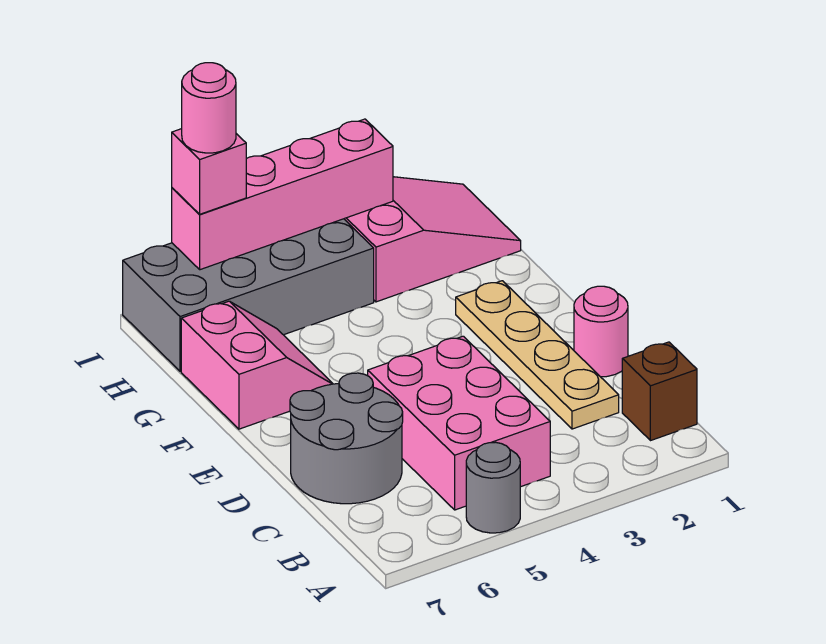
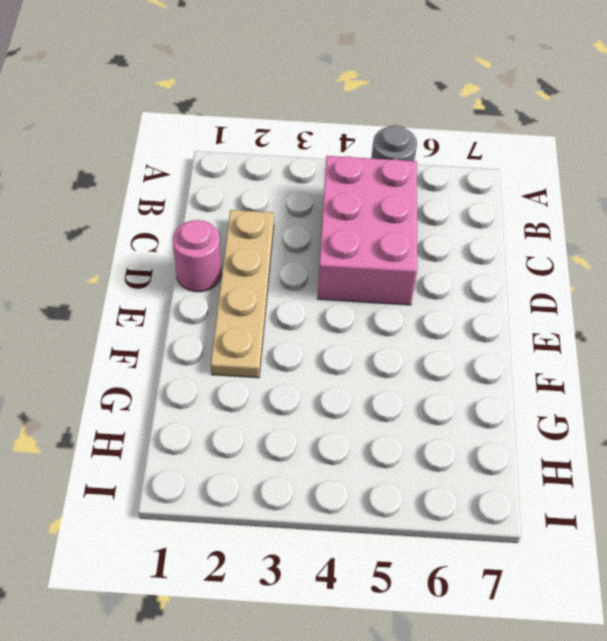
none -> brown 1x1 brick [622,342,697,441]
none -> grey 2x2 round brick [290,373,403,504]
none -> pink 2x2 slope [181,301,333,429]

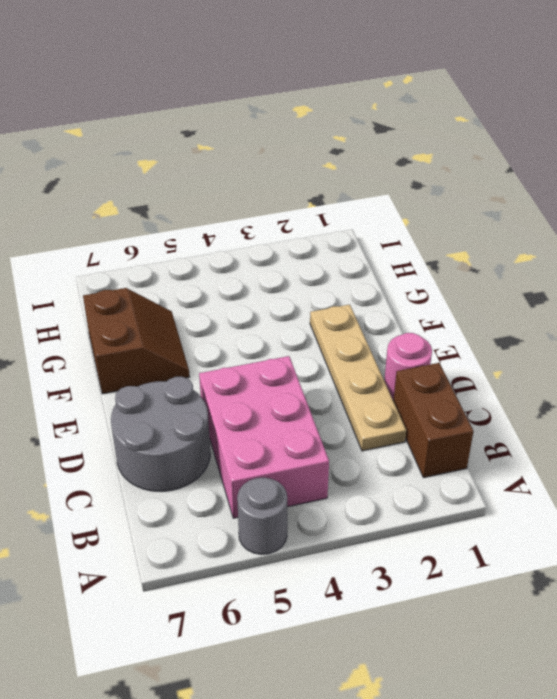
brown 1x2 brick [393,363,474,478] -> brown 1x1 brick [622,342,697,441]
brown 2x2 slope [83,288,190,394] -> pink 2x2 slope [181,301,333,429]
none -> pink 2x3 slope [344,177,521,302]
none -> grey 2x4 brick [123,219,374,371]
none -> pink 1x4 brick [172,119,393,270]

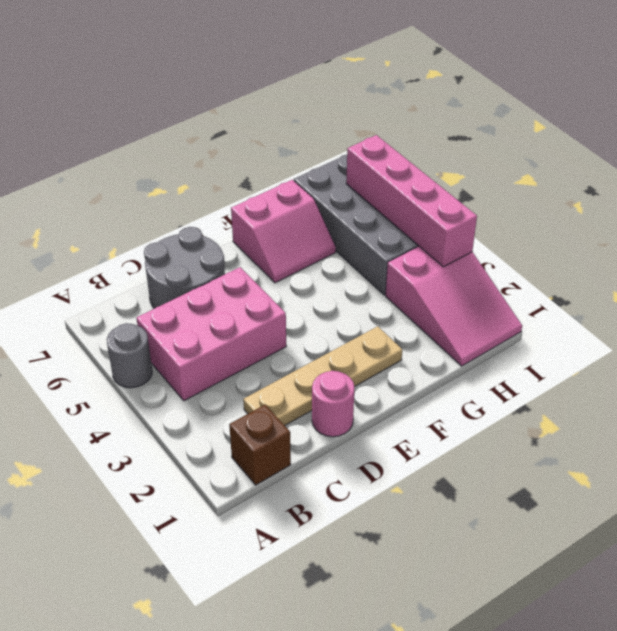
none -> pink 1x1 brick [172,129,246,214]
none -> pink 1x1 round brick [182,63,236,153]

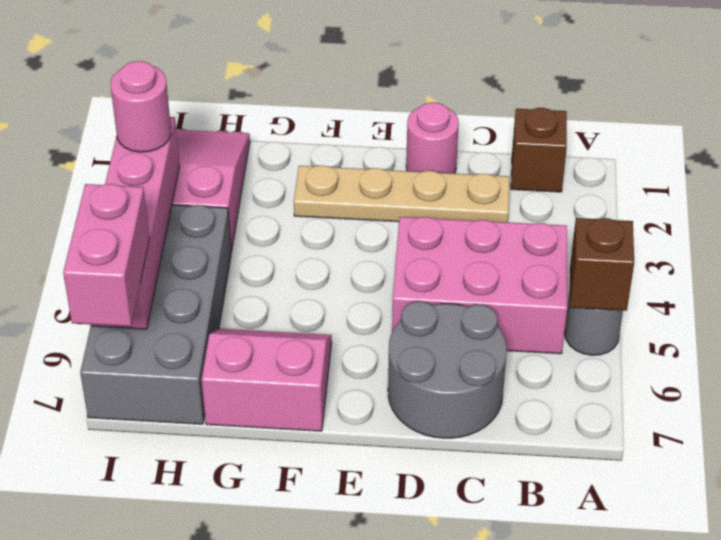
brown 1x1 brick [570,218,634,311] -> none
pink 1x1 round brick [111,61,171,152] -> pink 1x1 round brick moved to [182,63,236,153]
pink 1x2 brick [63,184,150,327] -> pink 1x1 brick [172,129,246,214]

